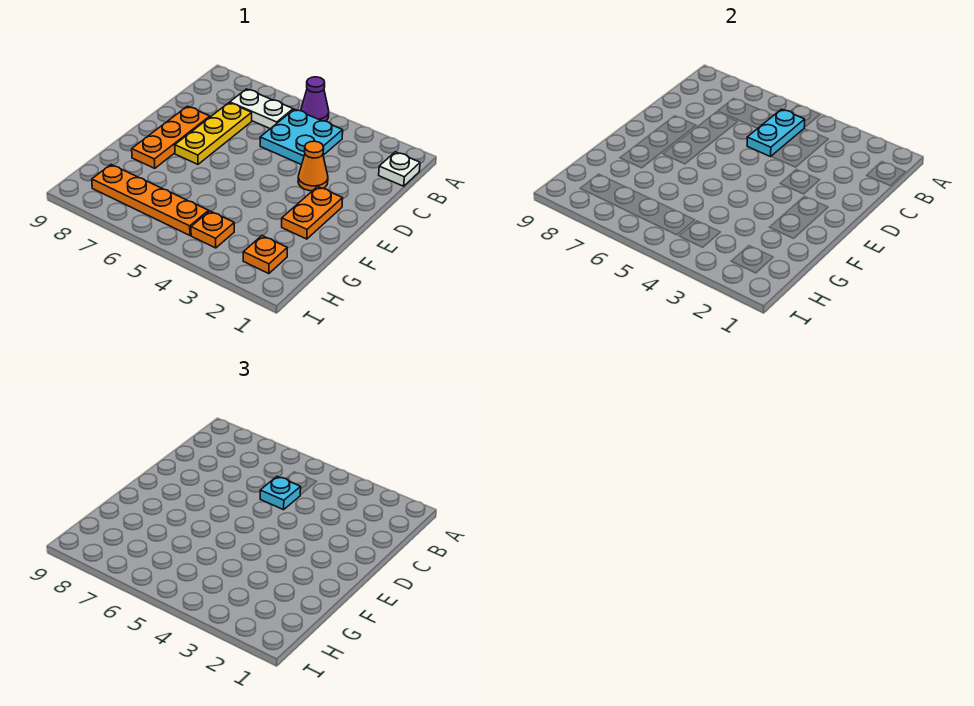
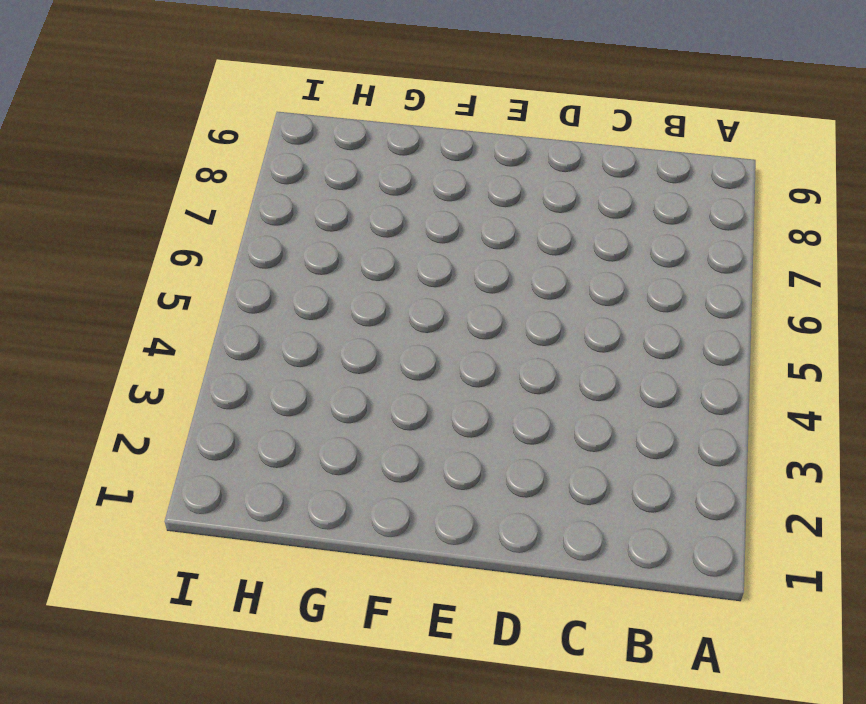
none -> purple 1x1 cone [301,77,329,121]
none -> white 1x1 plate [379,152,420,186]
none -> cyan 2x2 plate [260,109,343,165]

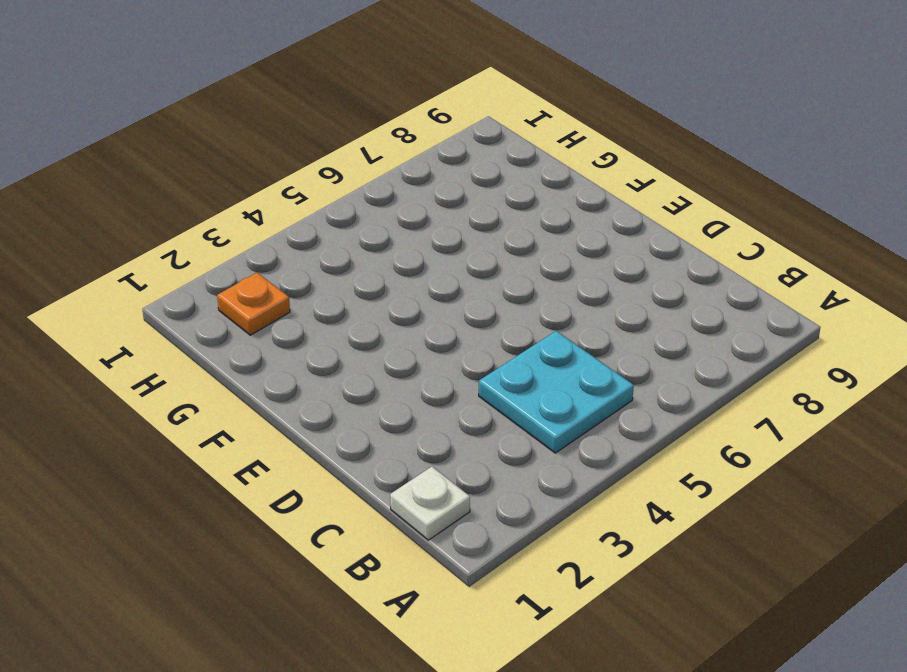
none -> purple 1x1 cone [301,77,329,121]
none -> white 1x2 plate [230,89,293,129]
none -> yellow 1x3 plate [175,103,252,164]

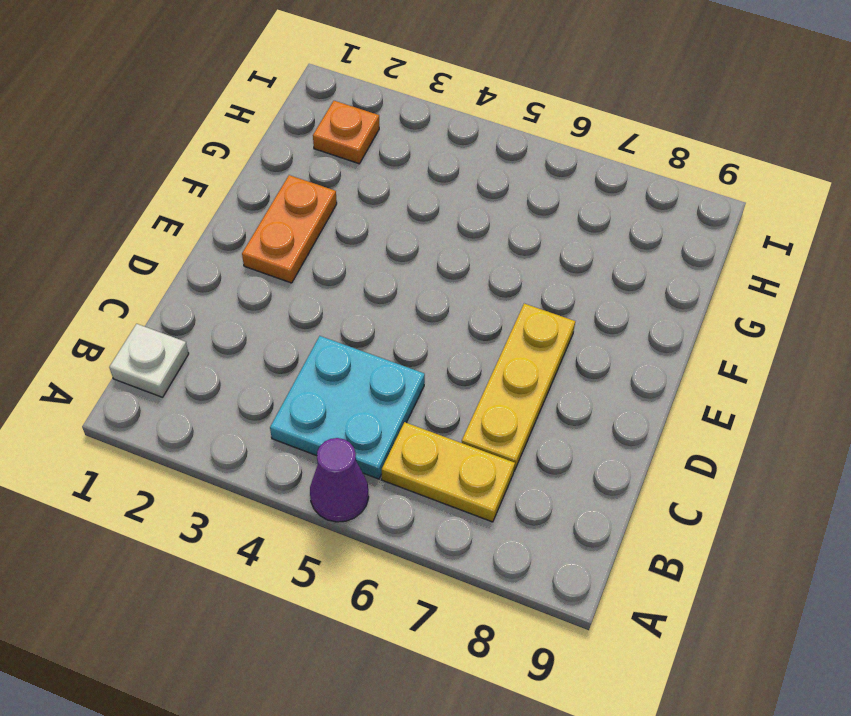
yellow 1x2 plate [382,422,515,522] -> white 1x2 plate [230,89,293,129]
none -> orange 1x1 cone [298,141,328,191]
none -> orange 1x3 plate [132,106,210,168]
none -> orange 1x1 plate [191,211,234,248]

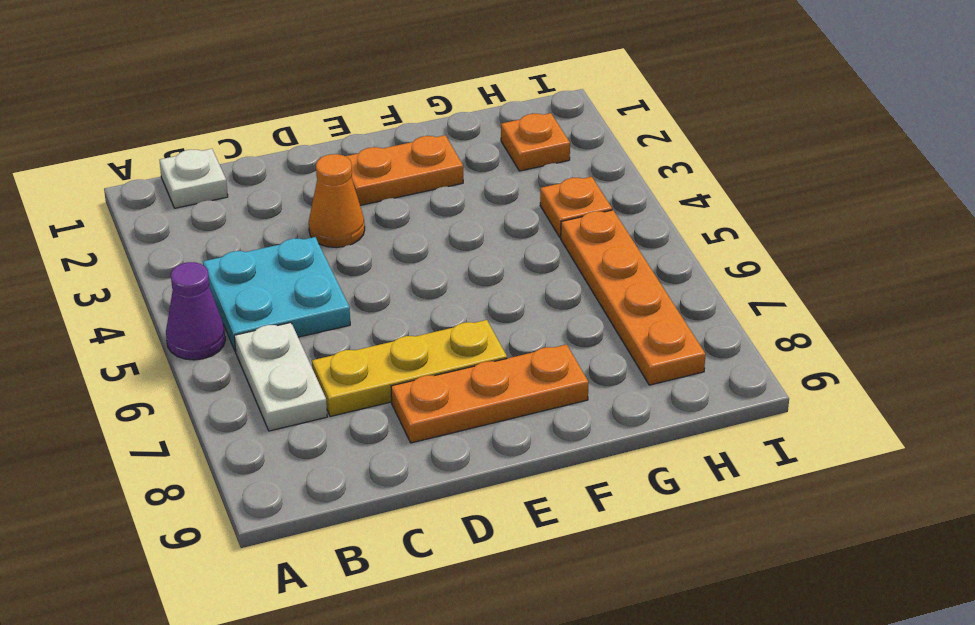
none -> cyan 1x2 plate [747,109,805,157]
none -> cyan 1x1 plate [260,476,301,510]

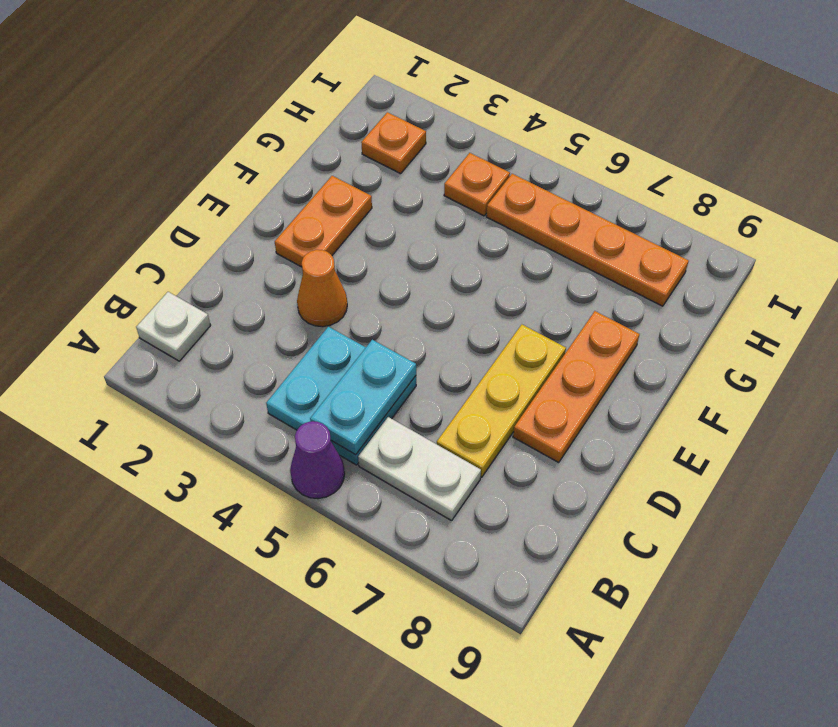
none -> cyan 1x1 plate [260,476,301,510]

